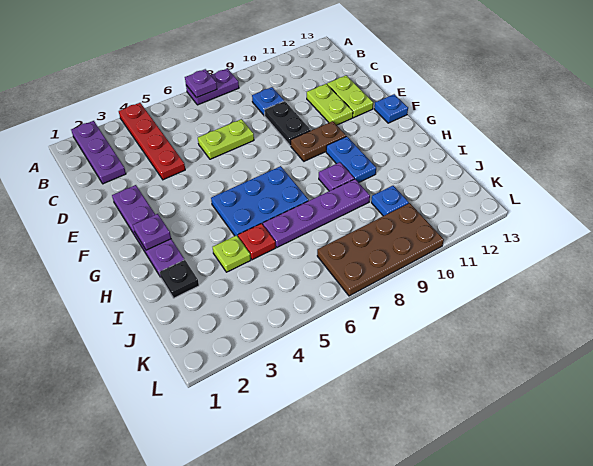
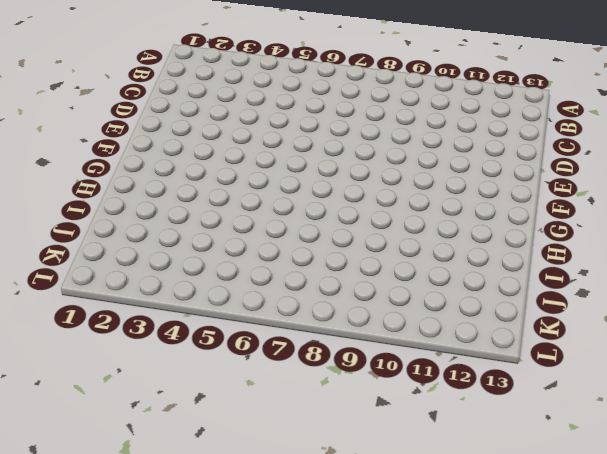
none -> purple 1x3 plate [71,121,126,184]
none -> red 1x4 plate [119,103,185,180]
none -> purple 1x2 plate [186,69,239,105]

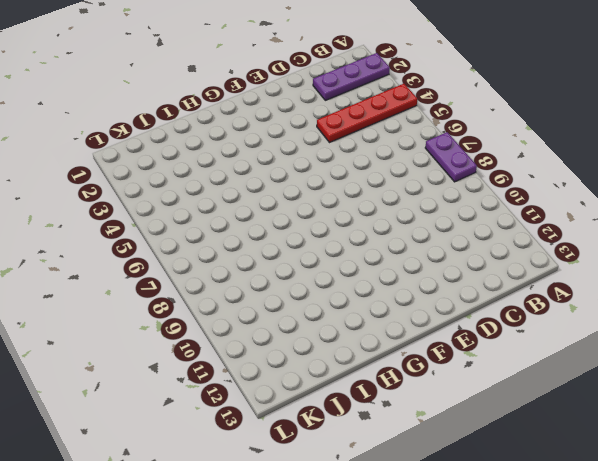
none -> blue 1x1 plate [252,87,284,115]
none -> lime 1x2 plate [198,119,254,159]
none -> black 1x2 plate [264,101,311,146]

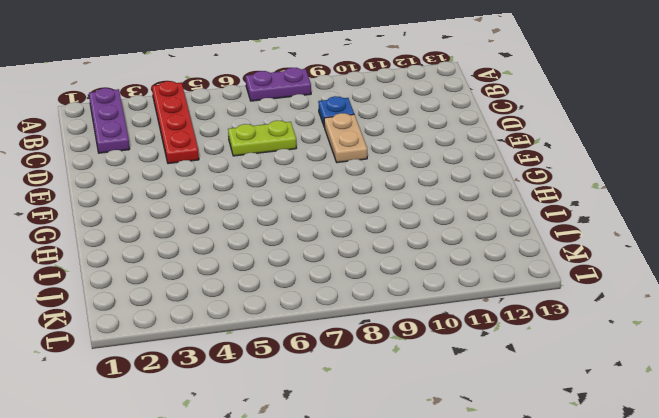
tan 1x2 plate [324,113,367,163] -> black 1x2 plate [264,101,311,146]
none -> lime 1x2 plate [307,84,353,125]
none -> lime 1x2 plate [327,75,373,118]
none -> purple 1x4 plate [112,185,185,277]

